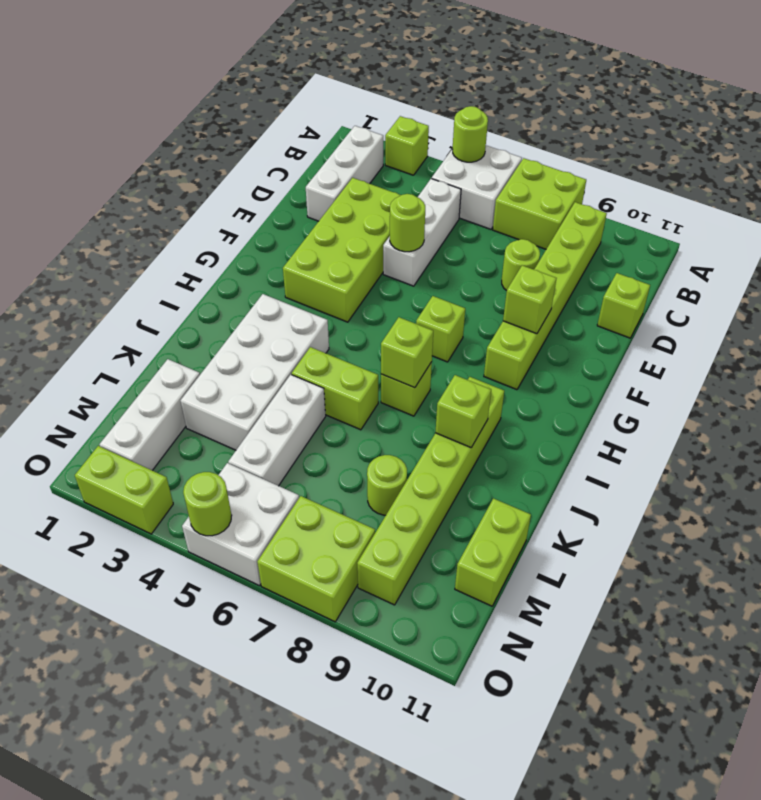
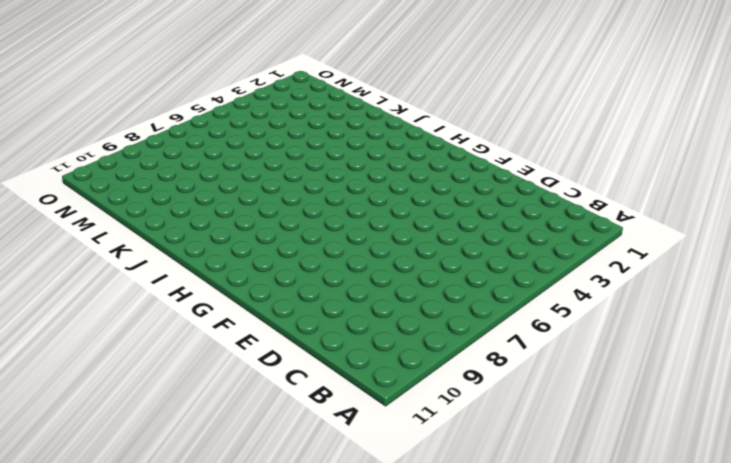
none -> lime 1x1 brick [385,116,429,175]
none -> white 2x2 brick [432,145,522,229]
none -> lime 2x2 brick [493,158,586,249]

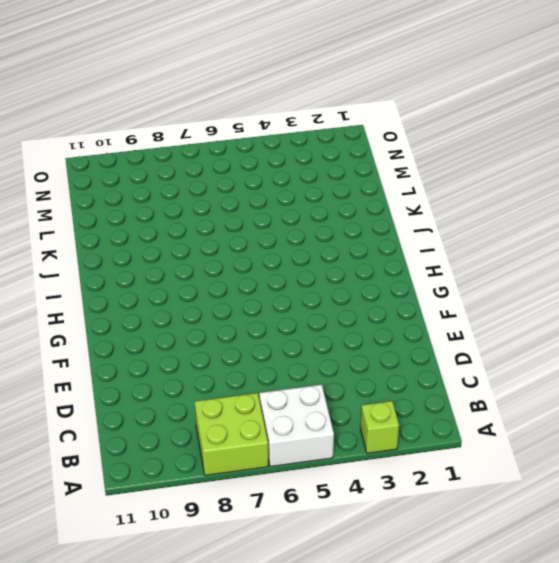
none -> white 1x3 brick [306,126,383,221]
none -> lime 1x6 brick [484,202,607,390]
none -> white 1x3 brick [383,178,461,286]

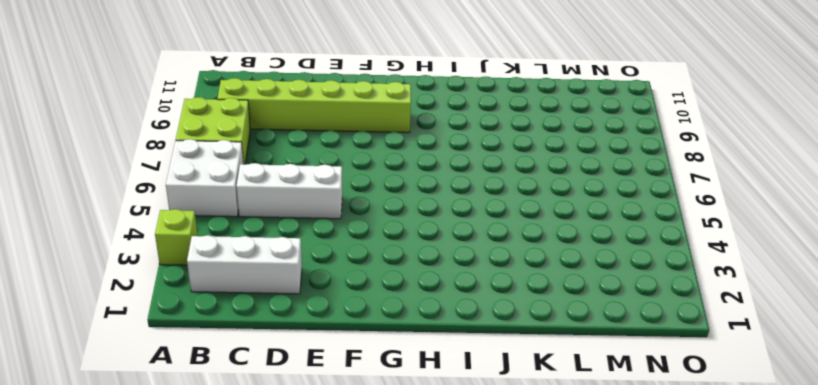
none -> lime 2x4 brick [283,178,401,322]
none -> lime 1x1 round brick [502,239,540,291]
none -> lime 1x1 brick [597,273,650,338]

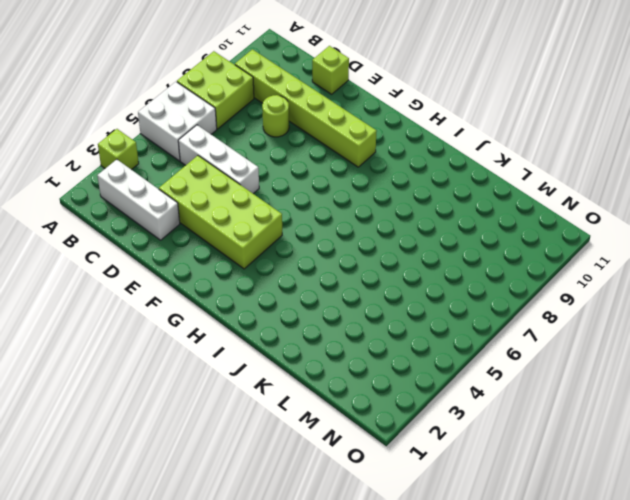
none -> lime 1x1 brick [416,296,465,362]
none -> white 2x4 brick [180,294,329,450]
none -> lime 1x1 brick [381,362,432,416]

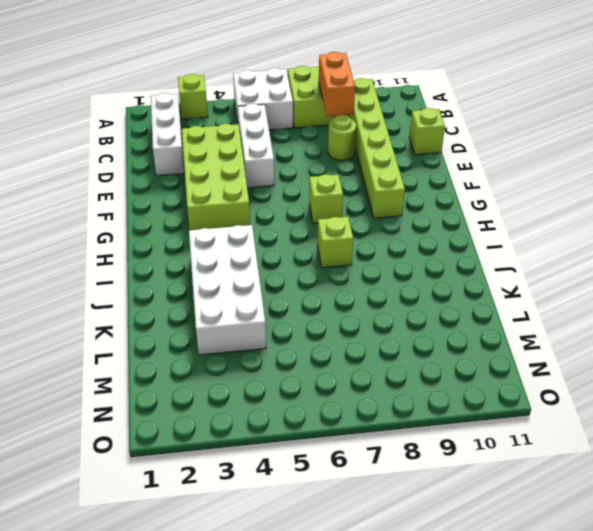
orange 1x2 brick [319,52,355,116] -> none
none -> lime 1x6 brick [357,377,504,605]
none -> lime 1x2 brick [292,347,378,430]
none -> white 1x3 brick [228,375,326,486]

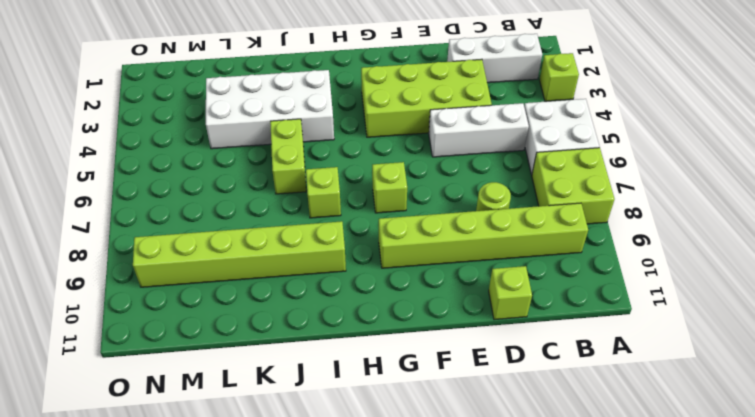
none -> white 1x3 brick [228,375,326,486]
none -> white 1x3 brick [100,359,200,470]
none -> lime 1x1 round brick [367,455,407,515]

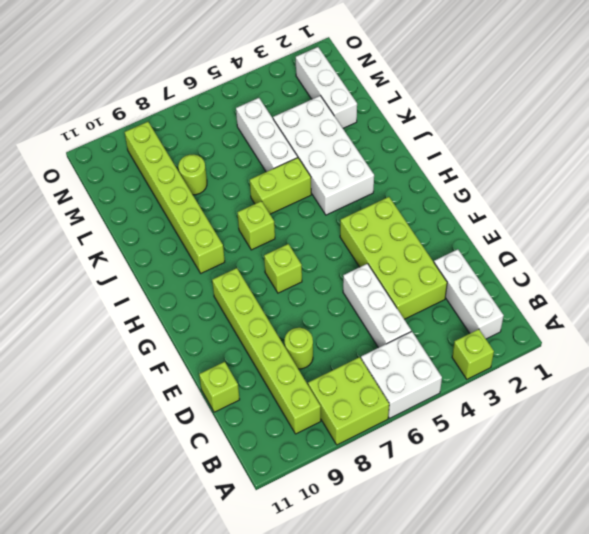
none -> lime 1x2 brick [455,499,531,606]
none -> white 2x2 brick [182,463,299,586]
none -> lime 2x2 brick [257,496,375,622]

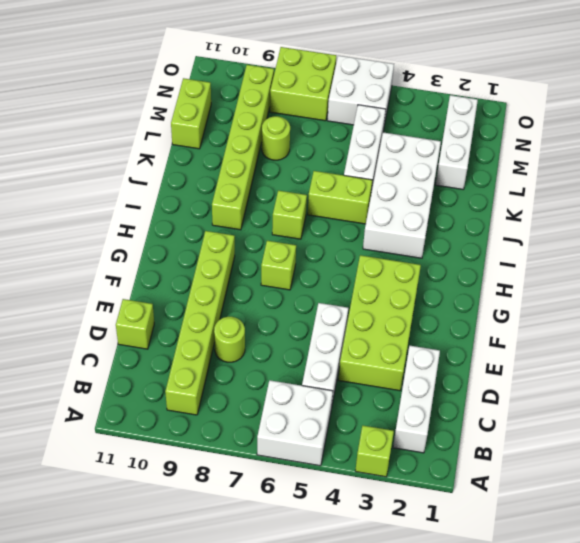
none -> lime 2x2 brick [493,158,586,249]
none -> lime 1x2 brick [75,446,173,534]
none -> lime 1x1 round brick [452,106,488,162]

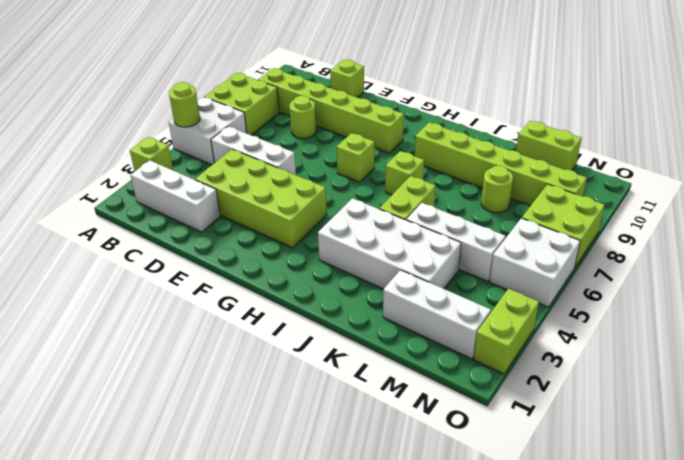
none -> lime 1x1 round brick [390,194,425,252]
none -> lime 1x1 brick [503,265,556,334]
none -> lime 1x1 brick [381,317,433,388]

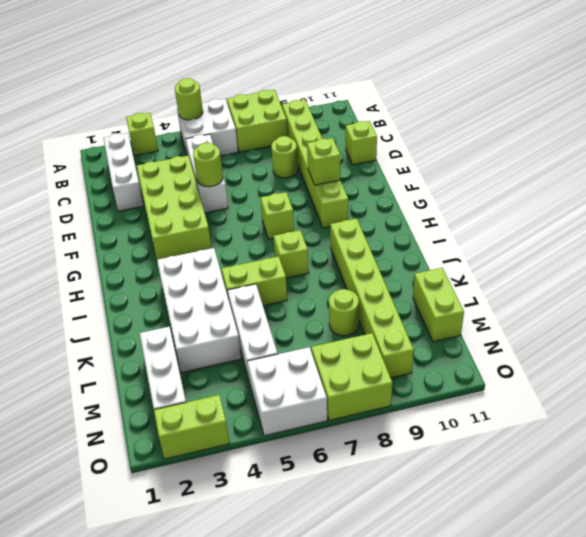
none -> lime 1x1 brick [381,317,433,388]
none -> lime 1x1 brick [435,375,491,448]
none -> lime 1x1 round brick [183,472,232,536]

